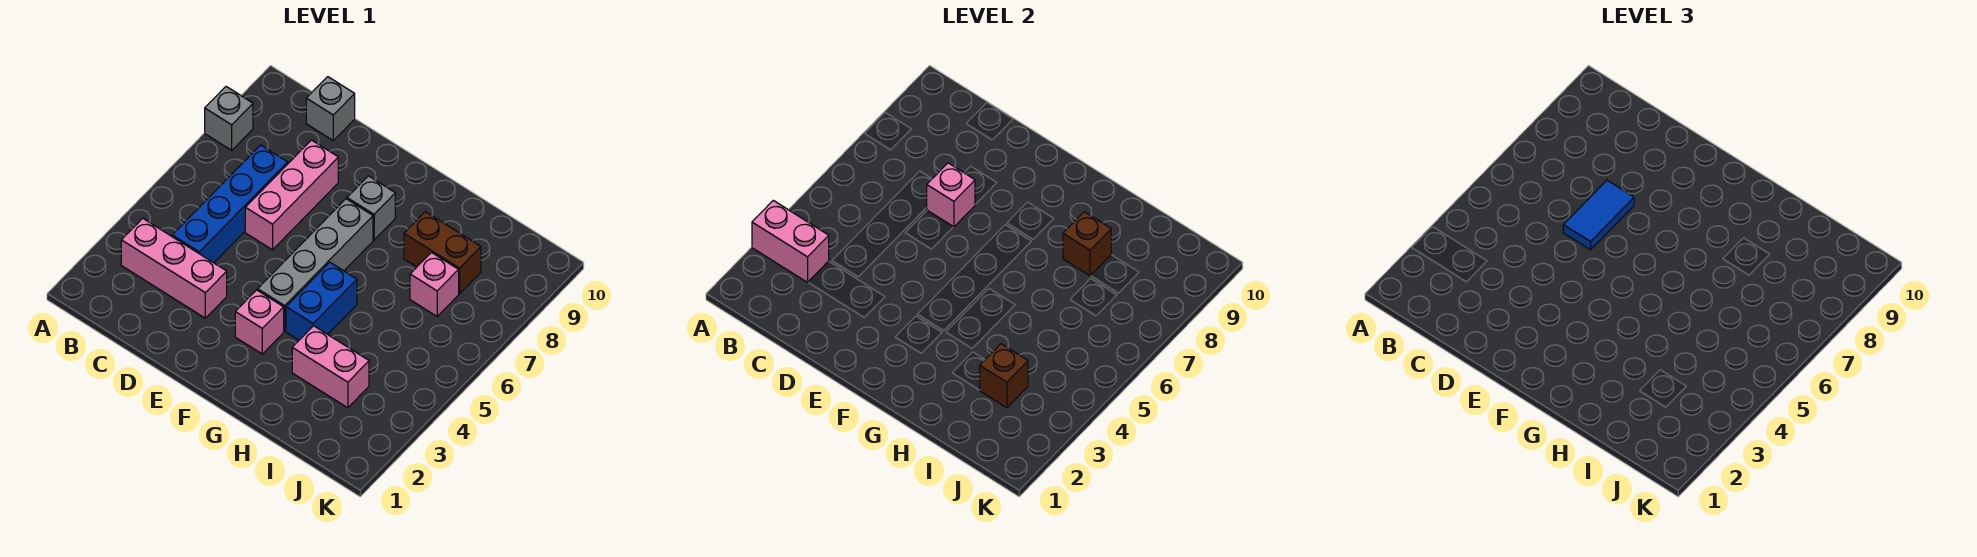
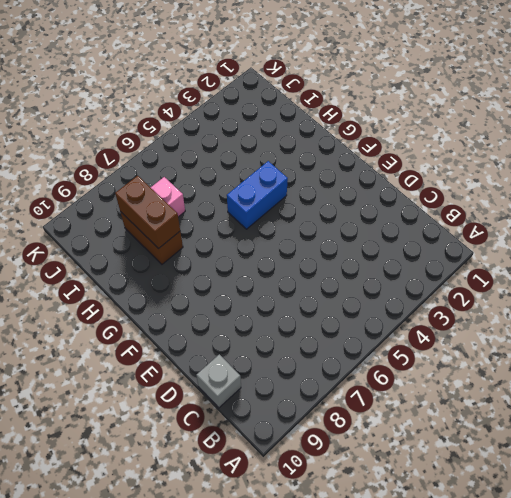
brown 1x2 brick [115,176,180,248] -> brown 1x1 brick [1063,212,1111,276]
none -> grey 1x1 brick [205,87,253,150]
none -> pink 1x3 brick [121,218,227,318]
none -> blue 1x4 brick [172,145,288,263]

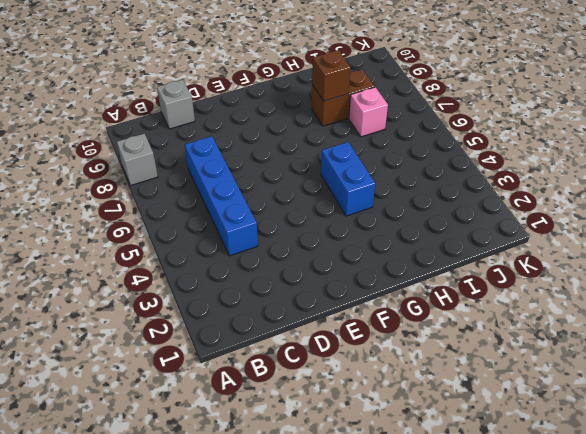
none -> pink 1x3 brick [121,218,227,318]
none -> pink 1x3 brick [245,140,338,250]
none -> pink 1x1 brick [235,290,284,354]

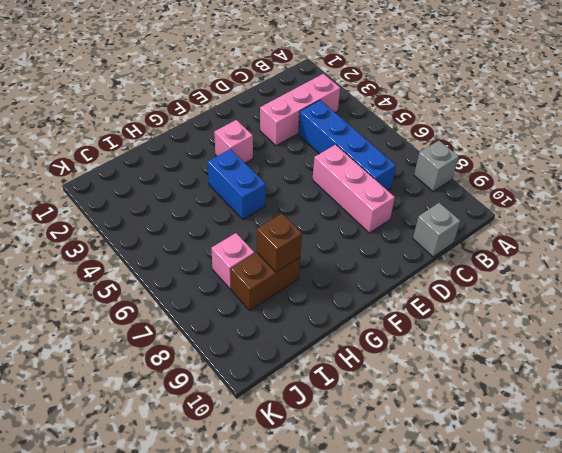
none -> grey 1x4 brick [258,199,373,331]
none -> grey 1x1 brick [347,176,395,240]
none -> pink 1x2 brick [292,326,369,408]

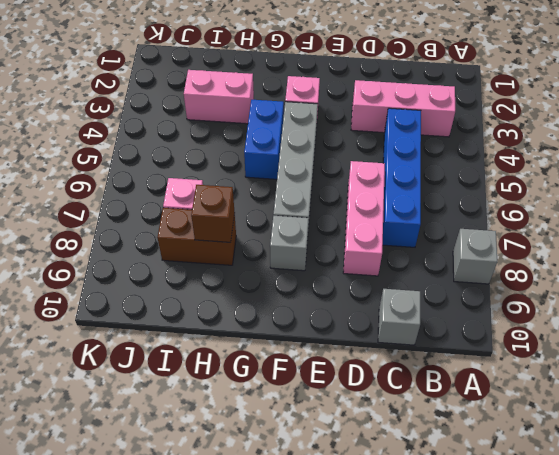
none -> pink 1x2 brick [752,200,829,282]
none -> pink 1x1 brick [927,163,975,227]
none -> brown 1x1 brick [980,344,1028,408]

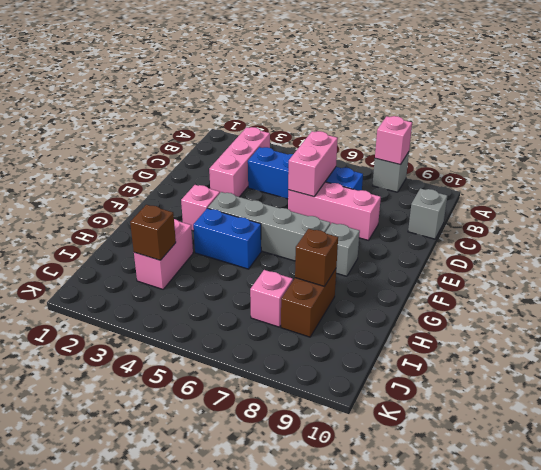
pink 1x1 brick [375,116,412,165] -> pink 1x1 brick moved to [927,163,975,227]
pink 1x2 brick [288,131,338,197] -> pink 1x2 brick moved to [752,200,829,282]
none -> blue 1x2 tile [1563,180,1634,250]

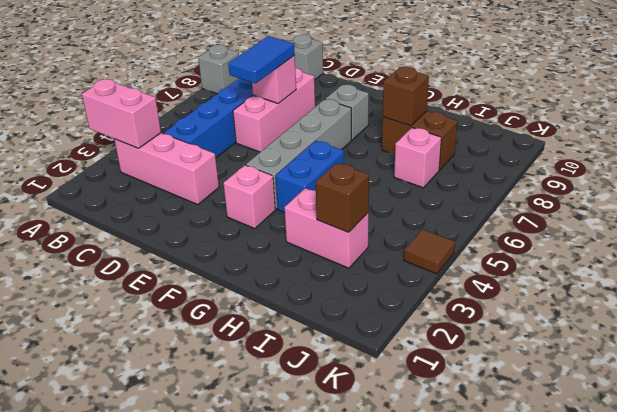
brown 1x1 tile [404,229,455,274] -> none

